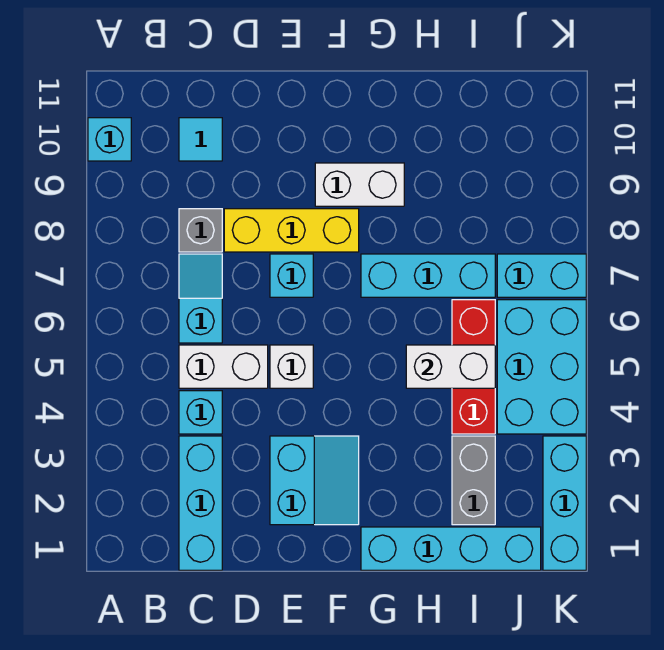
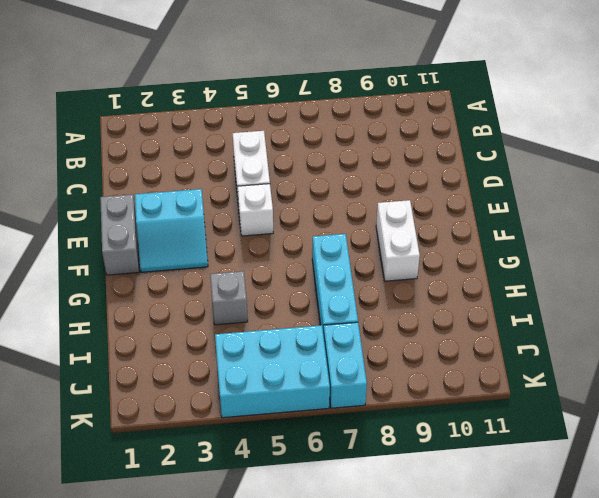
grey 1x2 brick [100,194,139,275] -> grey 1x2 brick turned to [452,436,495,525]
grey 1x1 brick [210,271,248,325] -> grey 1x1 brick moved to [179,209,222,252]
none -> cyan 1x1 brick [88,118,131,161]
none -> cyan 1x3 brick [179,436,222,570]
none -> cyan 1x1 brick [179,391,222,434]

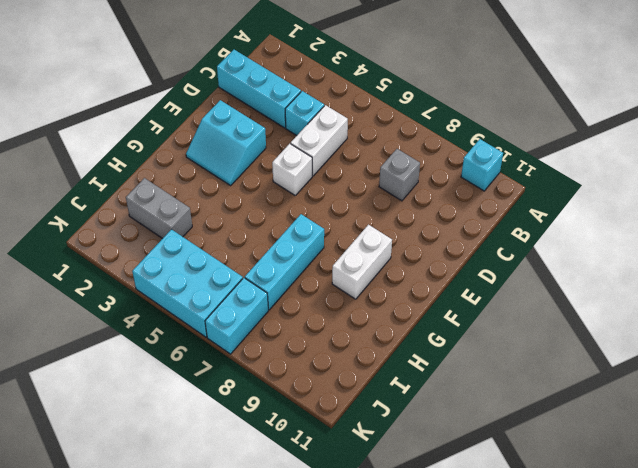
none -> cyan 1x2 slope [179,254,222,343]
none -> cyan 1x1 tile [179,118,222,161]
none -> yellow 1x3 brick [224,209,359,252]

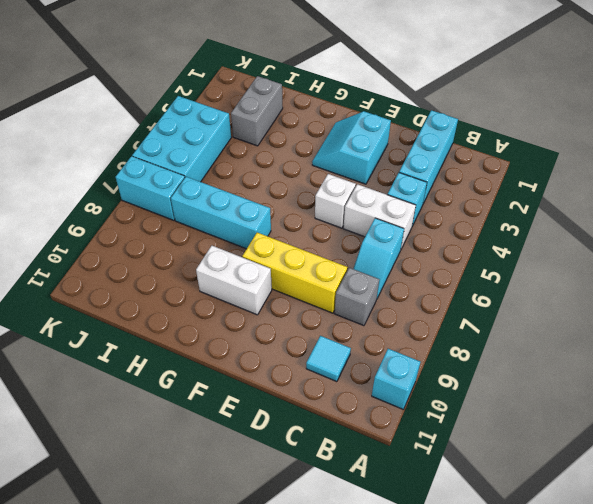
none -> cyan 1x1 brick [270,254,313,297]
none -> cyan 1x4 brick [361,527,541,570]
none -> red 1x3 brick [452,300,495,434]

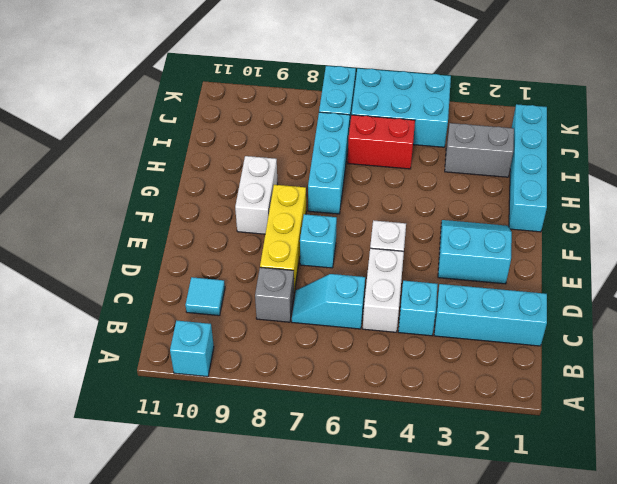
red 1x2 brick [348,115,415,169] -> red 1x3 brick [452,300,495,434]
none -> cyan 1x3 brick [543,436,586,570]
none -> white 1x2 brick [406,345,495,388]

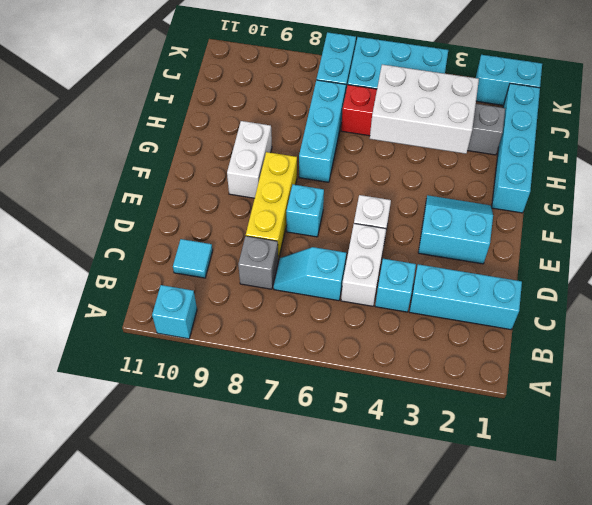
white 2x3 brick [370,65,479,154] -> white 1x2 brick [406,345,495,388]
cyan 1x2 brick [476,55,542,105] -> cyan 1x3 brick [543,436,586,570]

